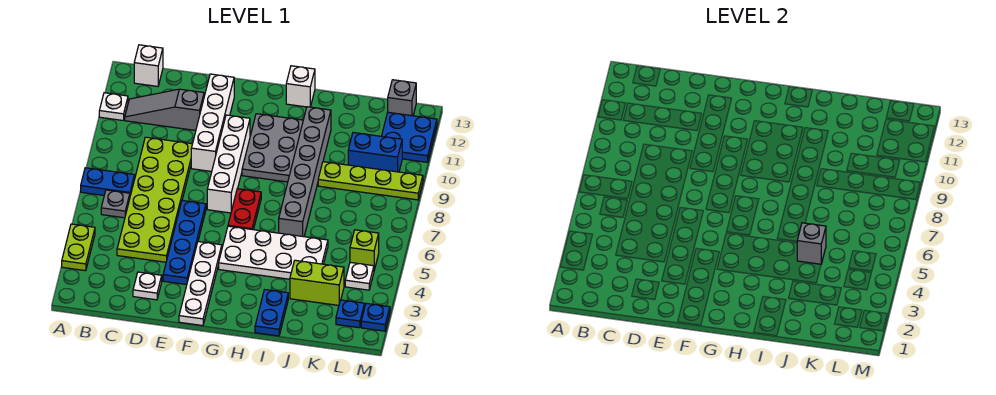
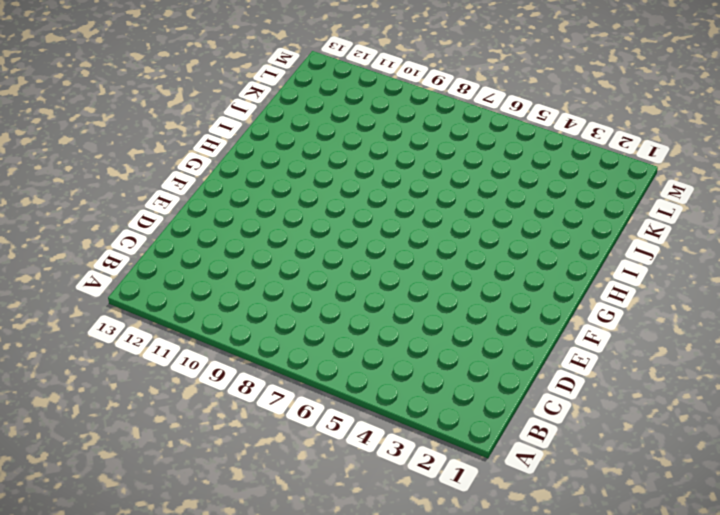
none -> lime 1x2 plate [62,224,95,271]
none -> blue 1x2 plate [81,168,135,196]
none -> white 1x1 plate [99,93,128,120]

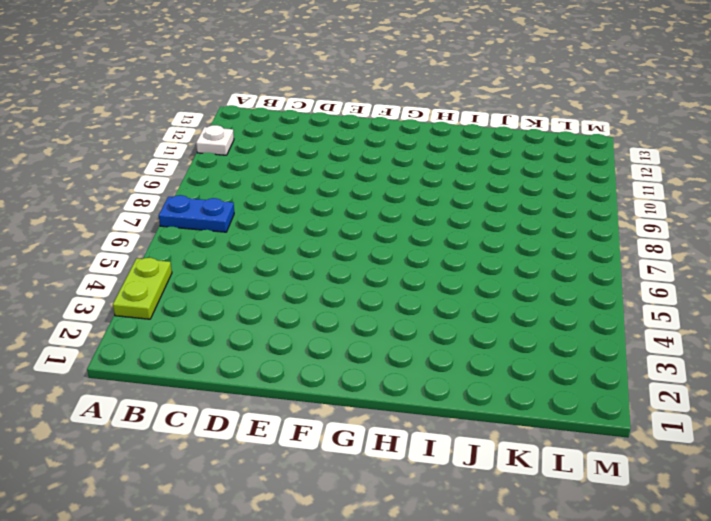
none -> grey 1x1 plate [101,190,130,218]
none -> grey 1x3 slope [125,89,204,130]
none -> white 1x1 brick [134,45,163,86]

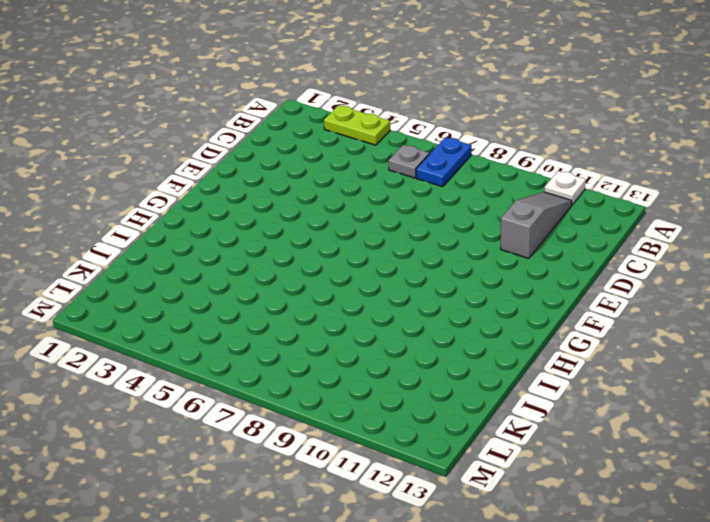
none -> white 1x1 brick [134,45,163,86]
none -> lime 2x6 plate [117,137,192,262]
none -> white 1x1 plate [133,272,162,300]

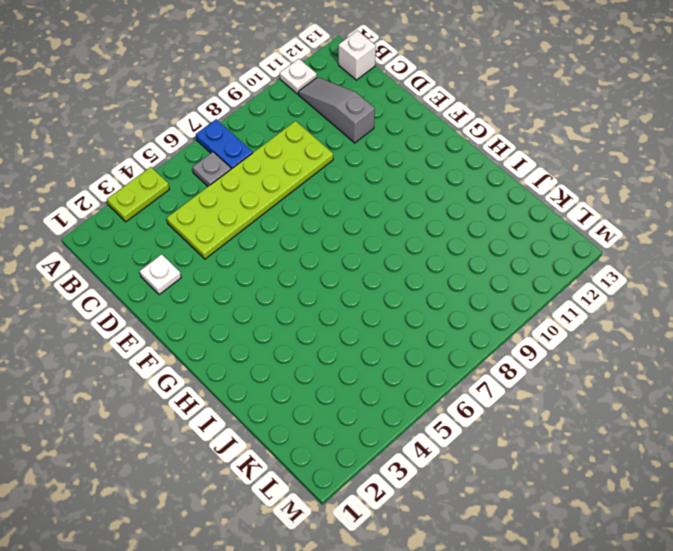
none -> blue 1x4 plate [163,201,206,285]
none -> white 1x4 brick [191,74,234,172]
none -> white 1x4 plate [179,242,222,326]

